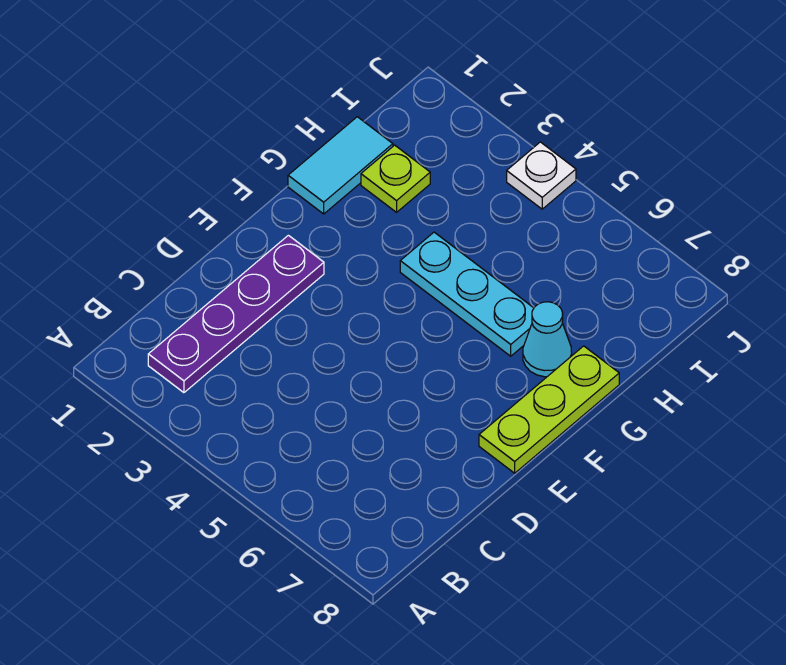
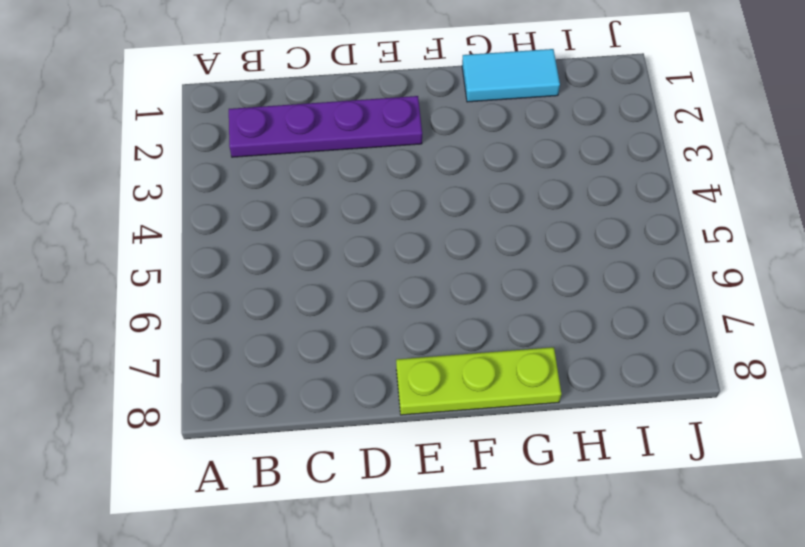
none -> cyan 1x3 plate [400,232,534,356]
none -> cyan 1x1 cone [523,302,572,377]

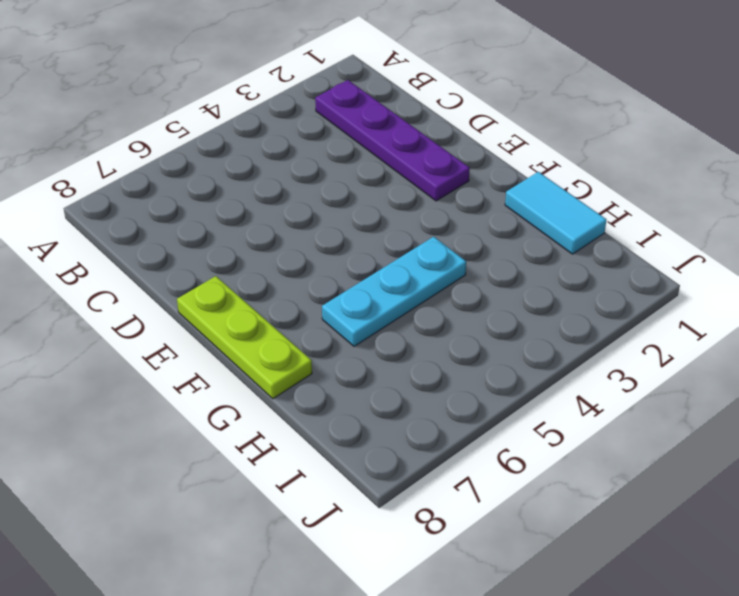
none -> cyan 1x1 cone [523,302,572,377]
none -> lime 1x1 plate [361,145,430,212]

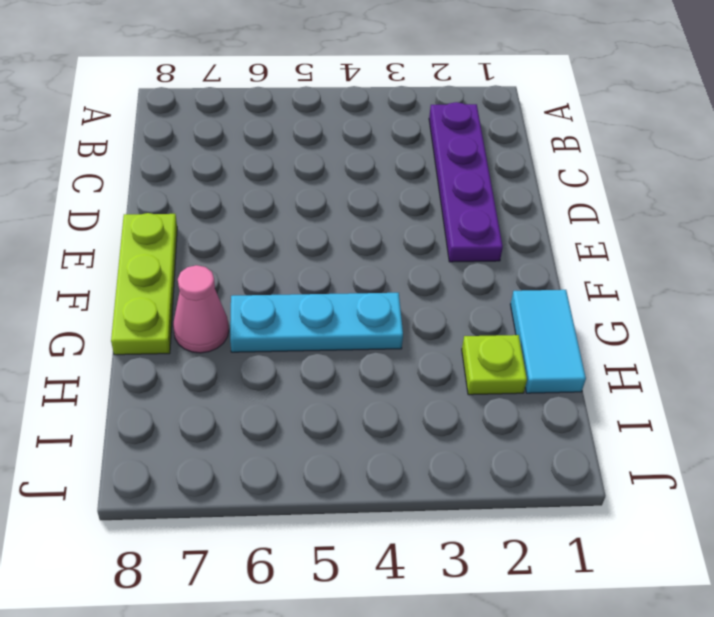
pink 1x1 cone [173,265,229,353] -> cyan 1x1 cone [523,302,572,377]
none -> white 1x1 plate [507,142,576,209]

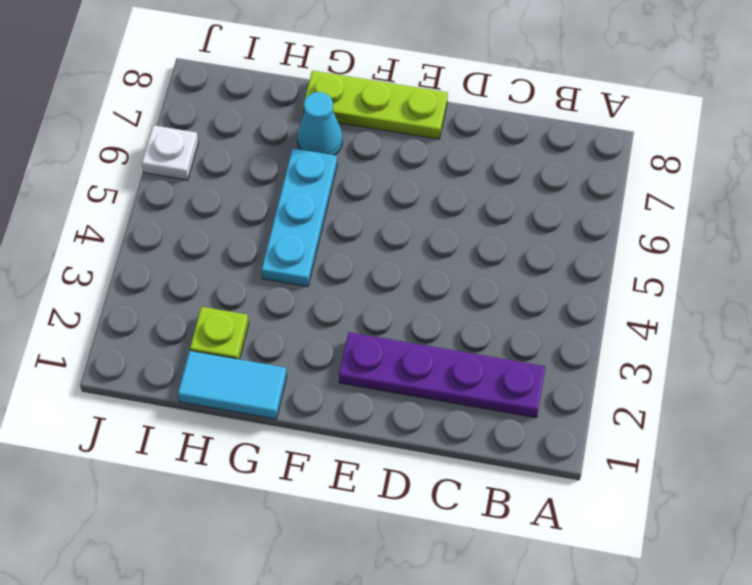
white 1x1 plate [142,125,198,180] -> white 1x1 plate moved to [507,142,576,209]

